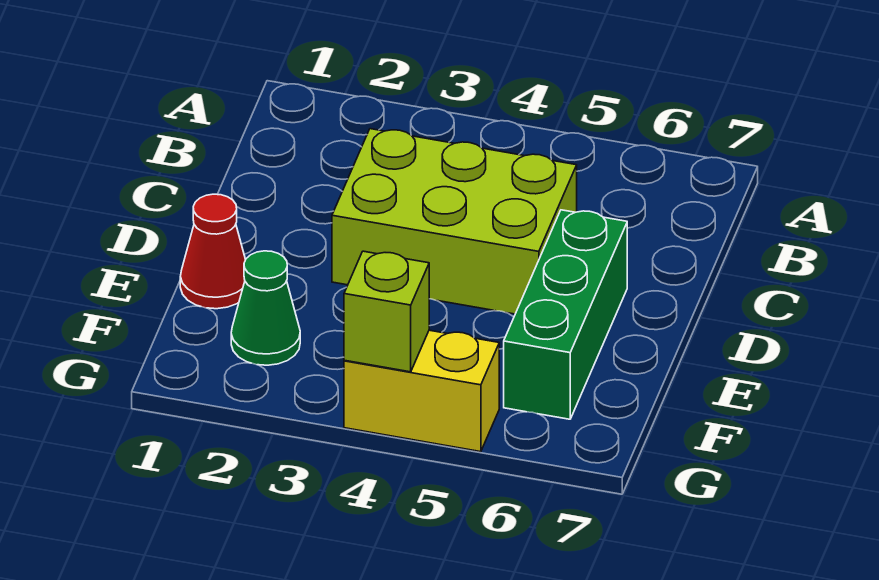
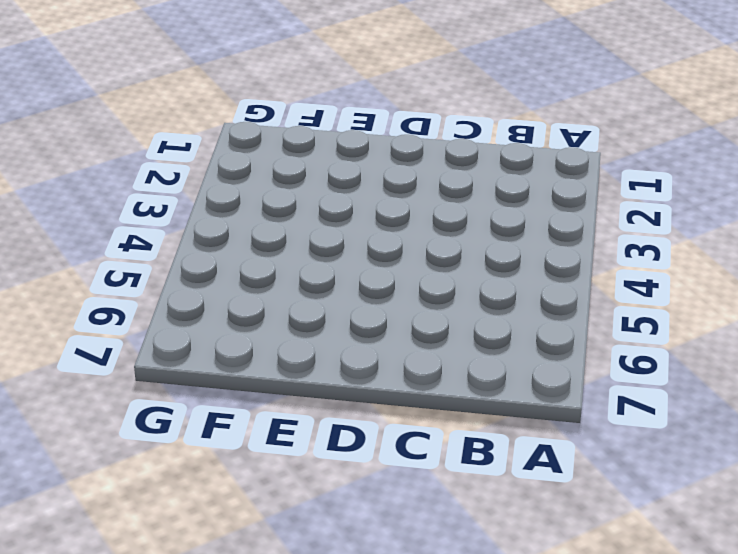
none -> lime 2x3 brick [332,129,577,314]
none -> green 1x3 brick [504,210,627,419]

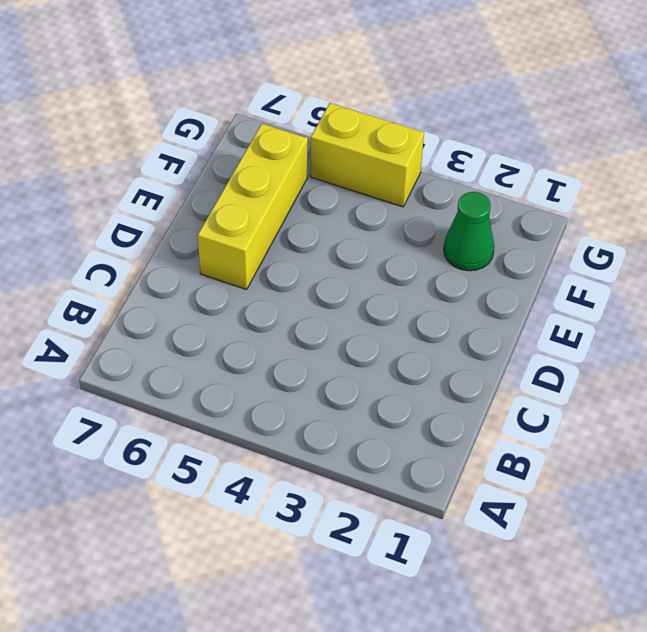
yellow 1x3 brick [198,124,308,290] -> green 1x3 brick [504,210,627,419]
none -> lime 2x3 brick [332,129,577,314]
none -> red 1x1 cone [180,194,246,309]

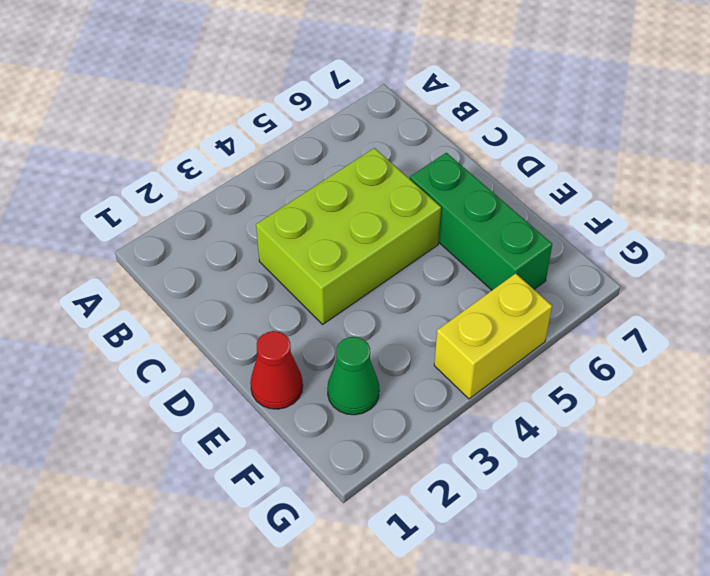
none -> lime 1x1 brick [344,251,429,372]

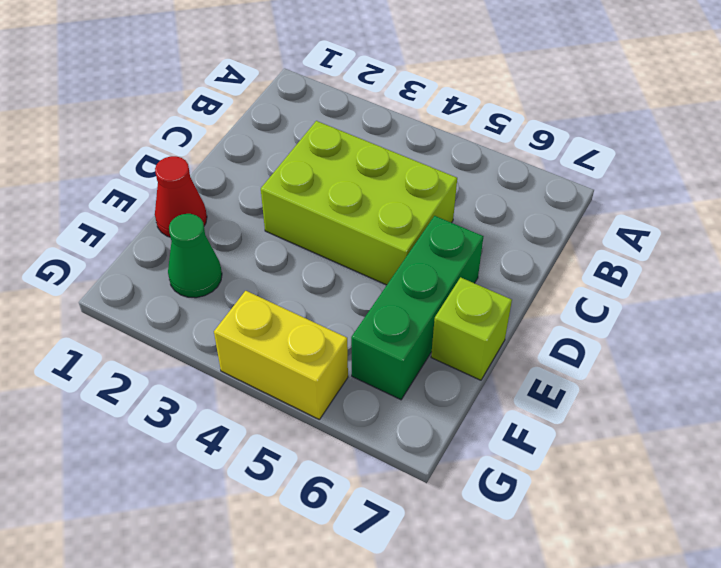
lime 1x1 brick [431,277,512,380] -> lime 1x1 brick moved to [344,251,429,372]

